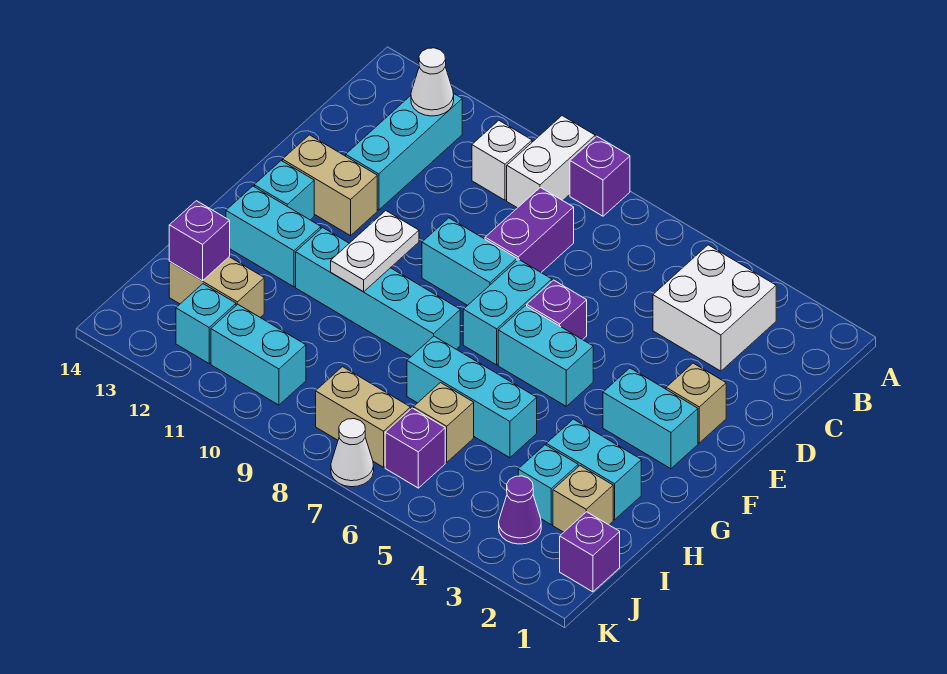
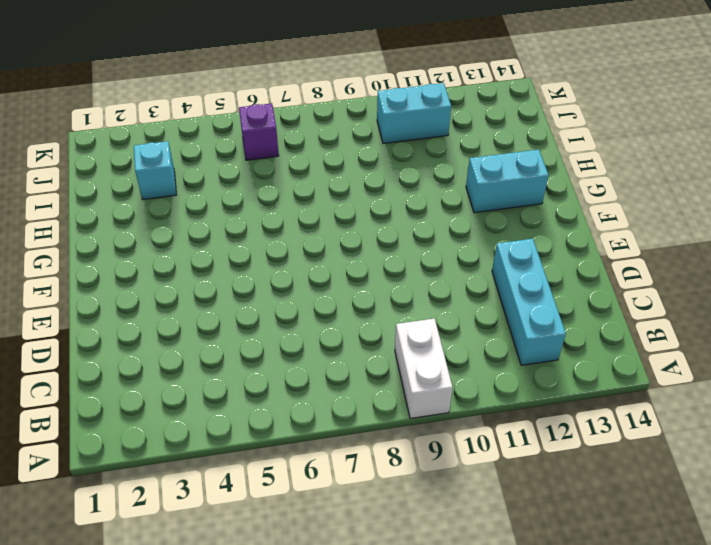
none -> purple 1x1 brick [570,136,630,216]
none -> white 2x2 brick [653,245,776,371]
none -> white 1x1 brick [472,121,532,200]
none -> purple 1x2 brick [485,187,574,272]

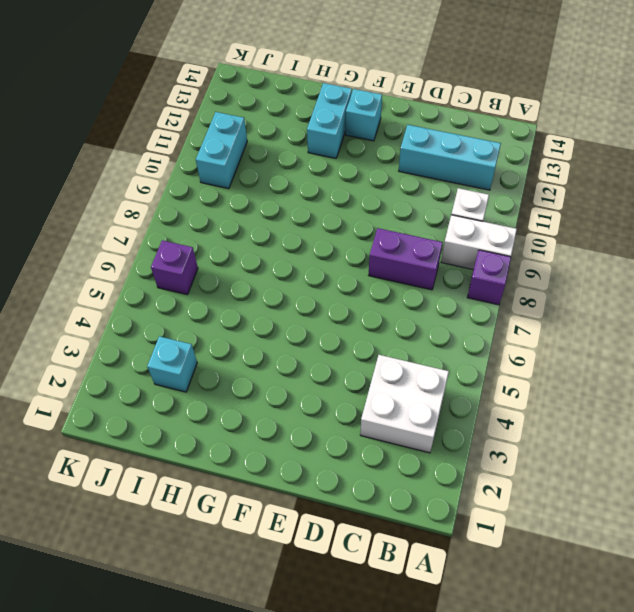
none -> tan 1x1 brick [666,363,726,443]
none -> purple 1x1 brick [527,280,587,340]
none -> cyan 1x2 brick [463,259,552,365]
none -> cyan 1x2 brick [422,218,517,305]

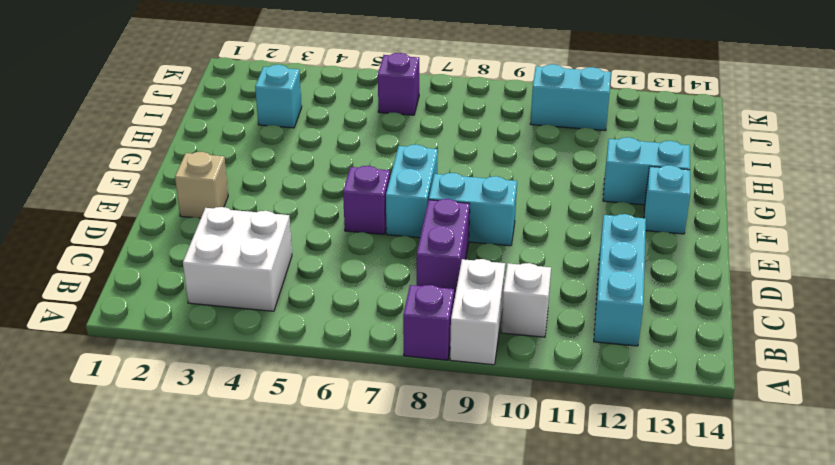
none -> tan 1x2 brick [282,135,377,236]
none -> cyan 1x2 brick [603,368,698,469]
none -> cyan 1x2 brick [498,306,593,406]
none -> cyan 1x4 brick [296,228,460,356]

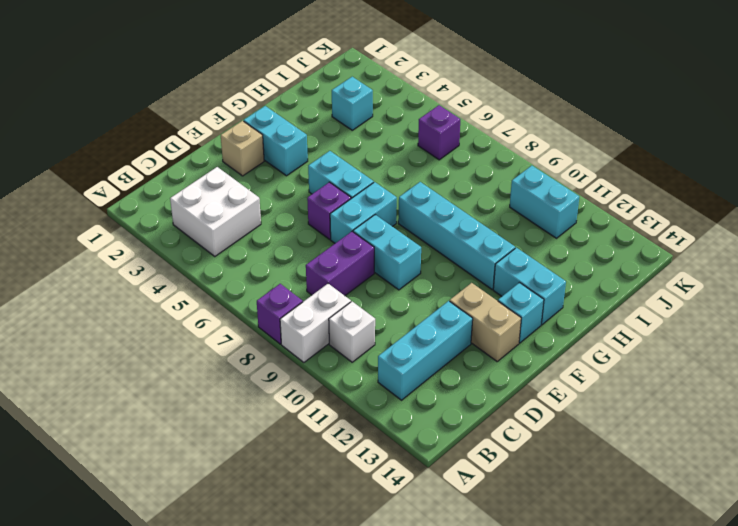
none -> cyan 1x2 brick [546,419,641,520]
none -> cyan 1x3 brick [407,336,537,458]
none -> tan 1x1 brick [553,466,613,532]
none -> tan 1x1 brick [414,383,474,462]

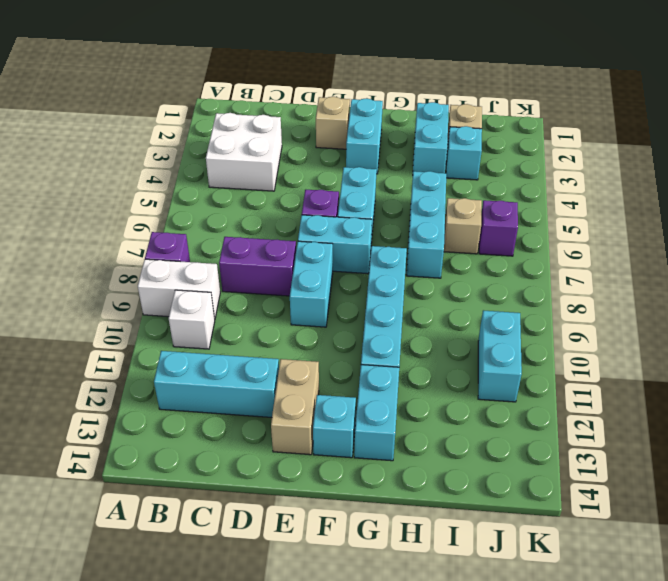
none -> tan 1x2 brick [169,257,264,317]
none -> purple 1x1 brick [560,512,620,592]
none -> purple 1x1 cone [499,476,541,544]
none -> tan 1x2 brick [316,367,411,467]

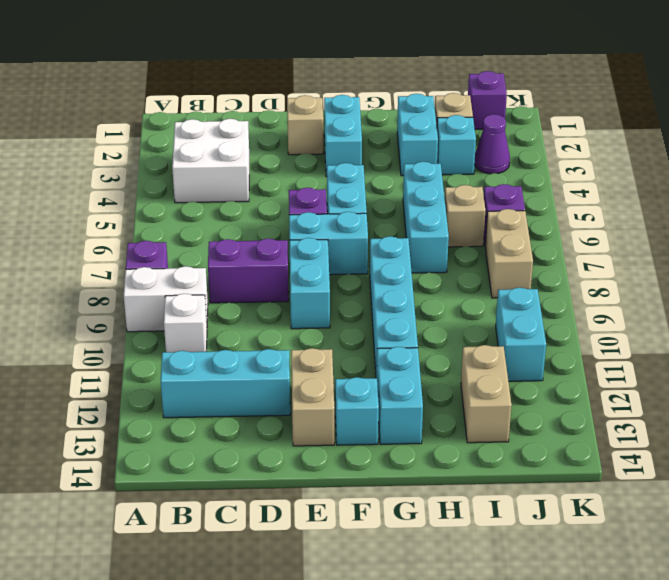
none -> cyan 1x1 brick [176,284,236,363]
none -> white 1x1 cone [331,419,374,487]
none -> white 1x1 cone [411,48,454,116]
none -> white 1x2 plate [331,211,419,292]

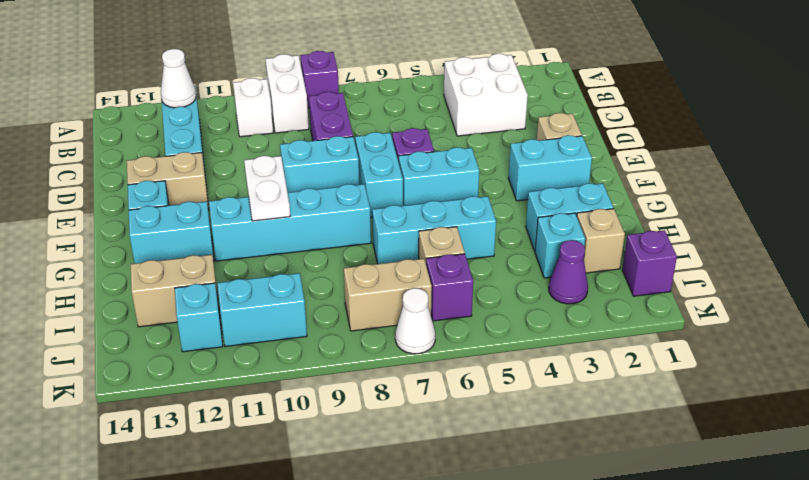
none -> purple 1x1 brick [169,201,230,281]

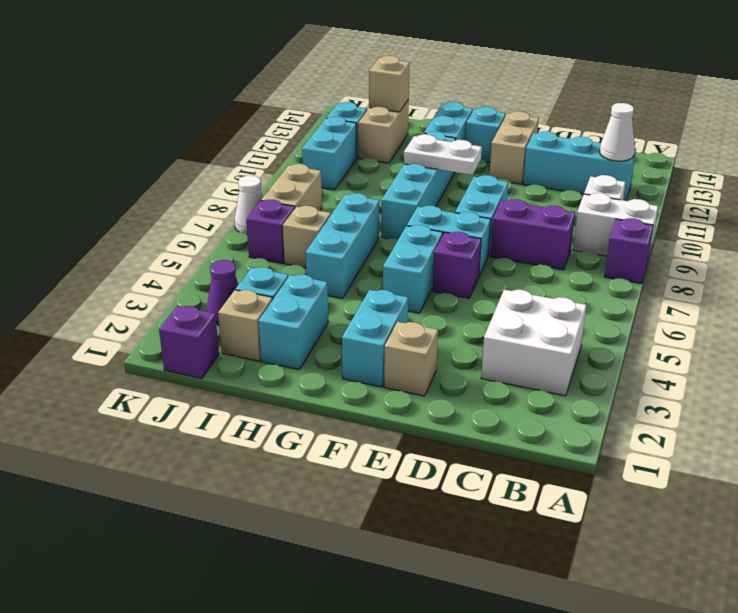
tan 1x1 brick [369,56,410,112] -> purple 1x1 brick [169,201,230,281]

